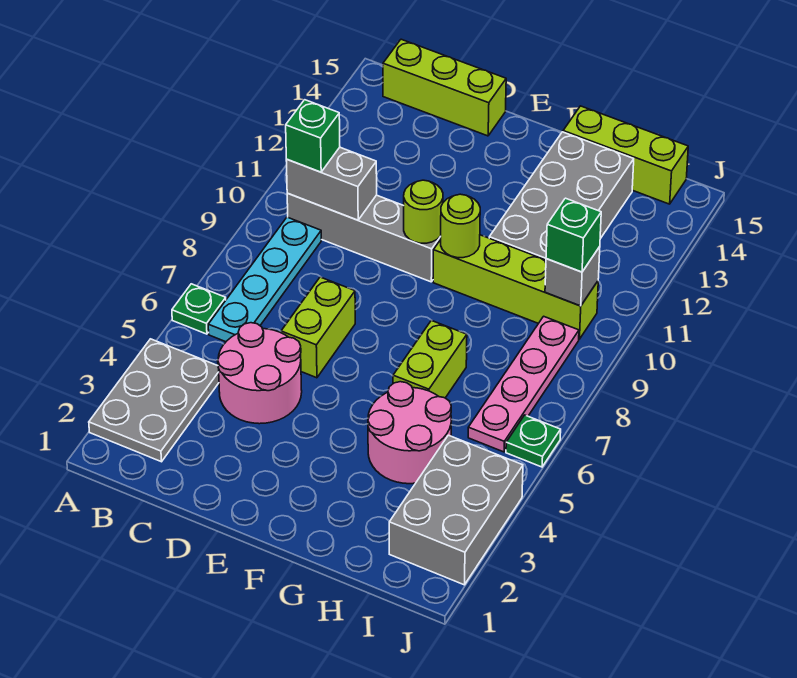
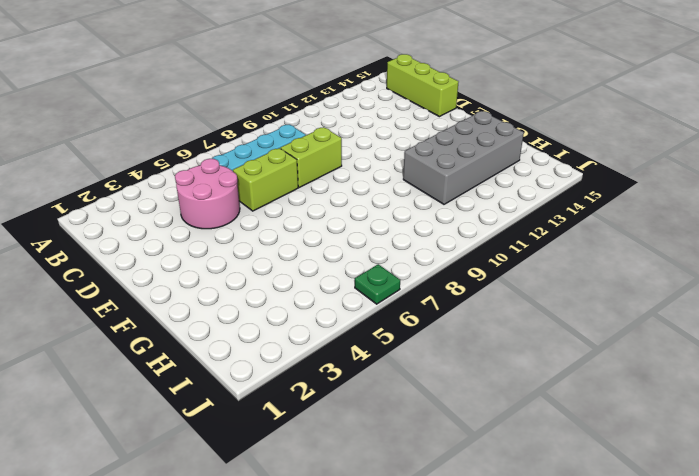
lime 1x2 brick [280,127,342,187] -> lime 1x2 brick moved to [393,320,467,398]
none -> grey 2x3 plate [89,339,219,462]
none -> green 1x1 plate [172,284,226,334]
none -> grey 1x4 brick [287,193,441,282]

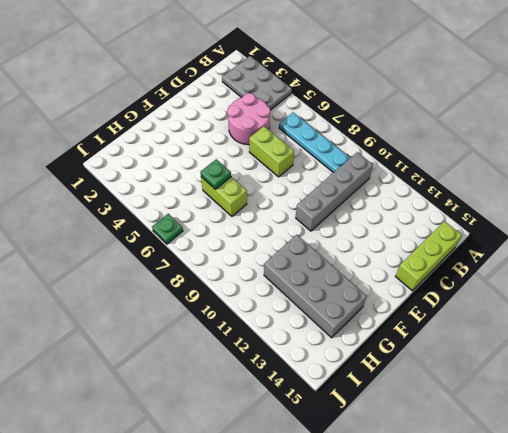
green 1x1 plate [200,159,231,189] -> green 1x1 plate moved to [172,284,226,334]
none -> lime 1x4 brick [433,235,598,339]
none -> pink 2x2 round brick [368,382,452,484]
none -> lime 1x3 brick [563,106,688,204]

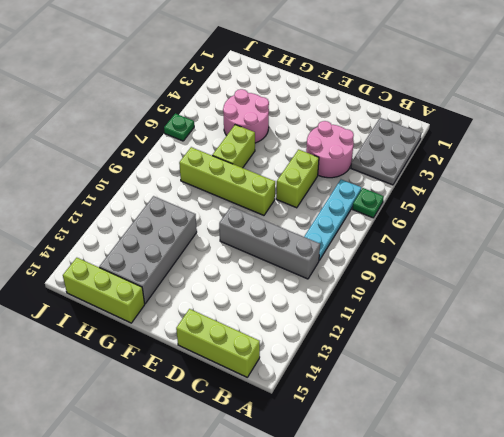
lime 1x4 brick [179,147,275,215] -> lime 1x4 brick moved to [433,235,598,339]
none -> grey 2x3 brick [389,435,523,585]
none -> pink 1x4 plate [468,316,579,452]
none -> grey 1x2 brick [286,147,377,220]

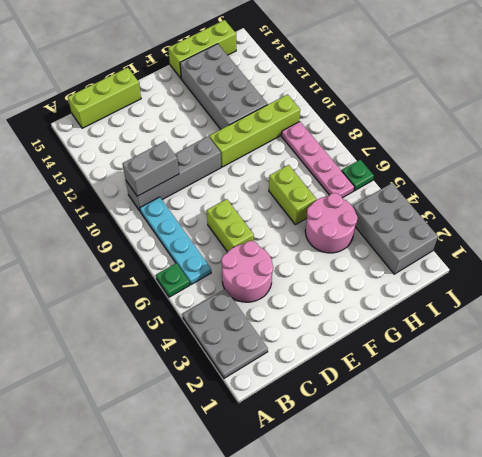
none -> lime 1x1 round brick [404,180,443,243]
none -> lime 1x1 round brick [440,194,480,258]
none -> grey 1x1 brick [545,247,600,306]

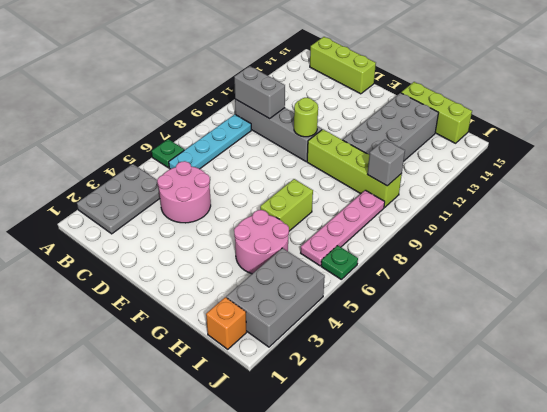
orange 1x1 brick [206,297,247,349] -> none
none -> lime 1x2 brick [281,277,355,378]
none -> lime 1x1 round brick [440,194,480,258]
none -> green 1x1 brick [286,100,340,172]

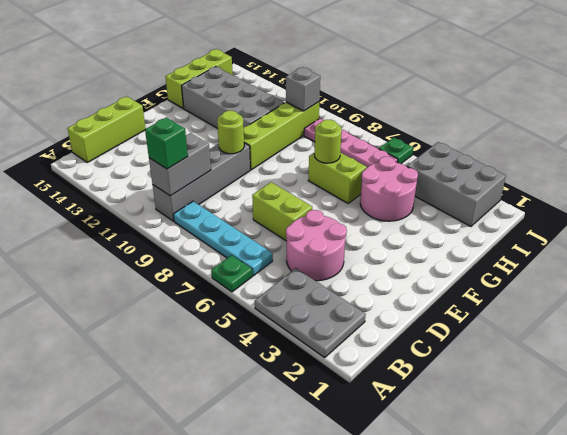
lime 1x1 round brick [314,120,342,163] -> lime 1x1 round brick moved to [440,194,480,258]
none -> green 1x1 brick [546,198,601,272]

